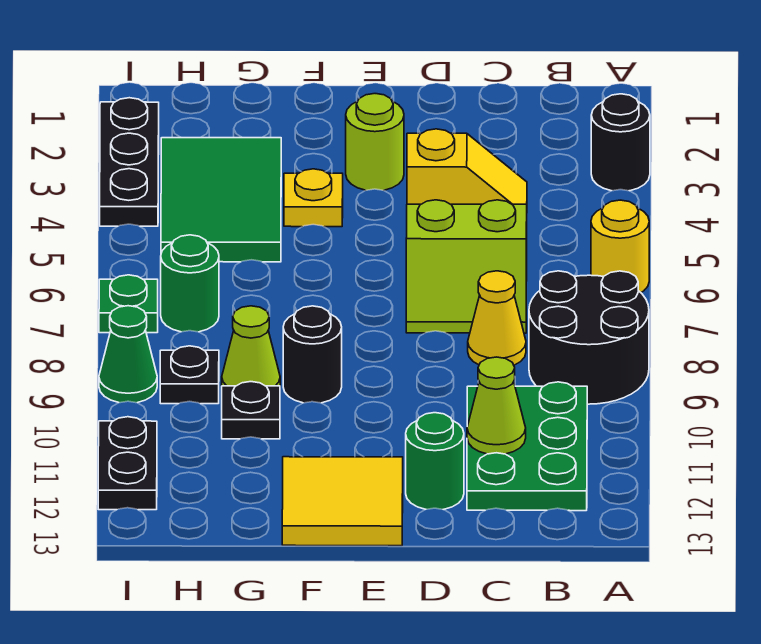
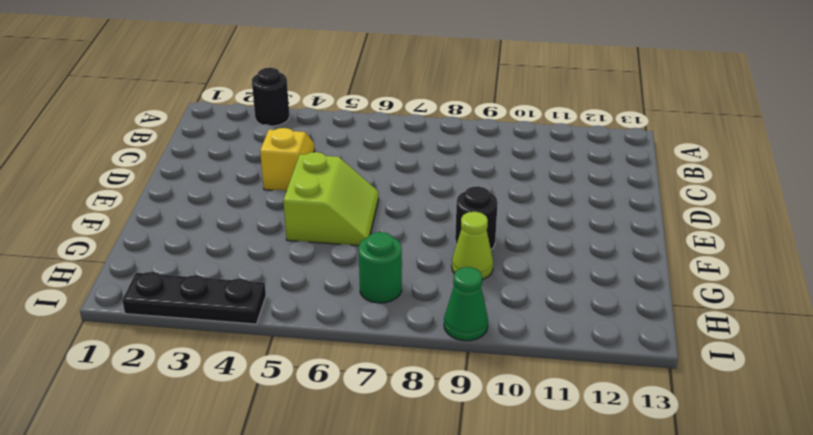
lime 2x2 slope [283,152,379,246] -> lime 2x2 slope moved to [406,200,527,333]
none -> yellow 1x1 round brick [591,200,649,292]
none -> black 2x2 round brick [529,271,649,404]
none -> green 2x3 plate [467,382,587,511]

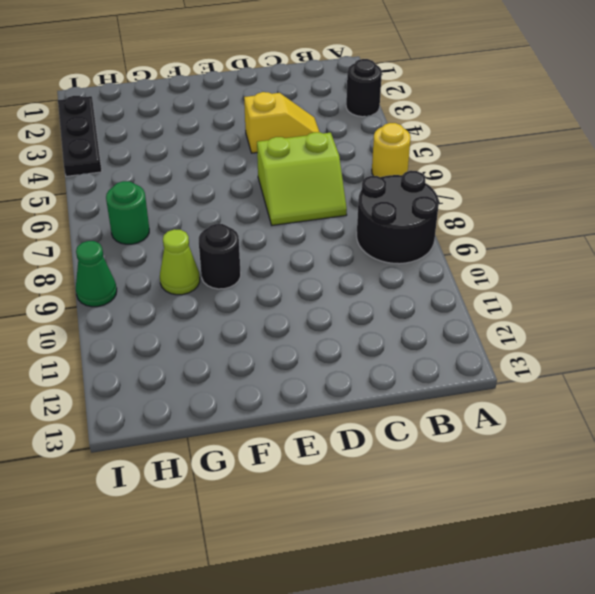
none -> green 2x3 plate [467,382,587,511]
none -> yellow 1x1 cone [468,271,526,365]
none -> green 1x1 round brick [406,413,464,510]

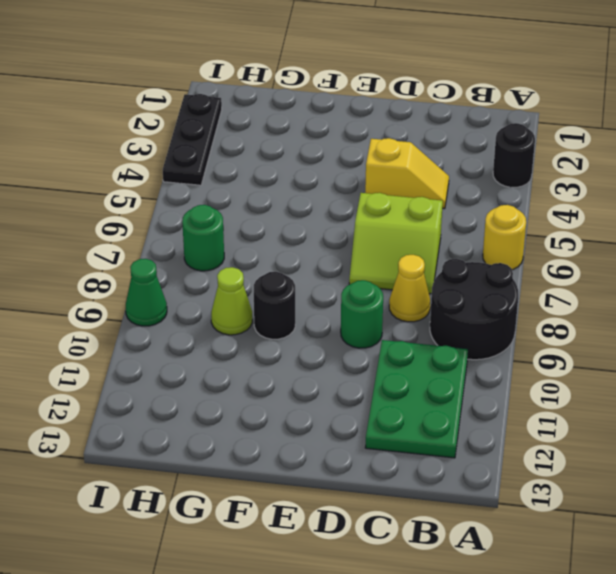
green 1x1 round brick [341,280,383,348] -> green 1x1 round brick moved to [406,413,464,510]
none -> lime 1x1 round brick [346,94,404,190]
none -> yellow 2x2 tile [282,457,403,546]
none -> yellow 1x1 plate [284,169,343,227]

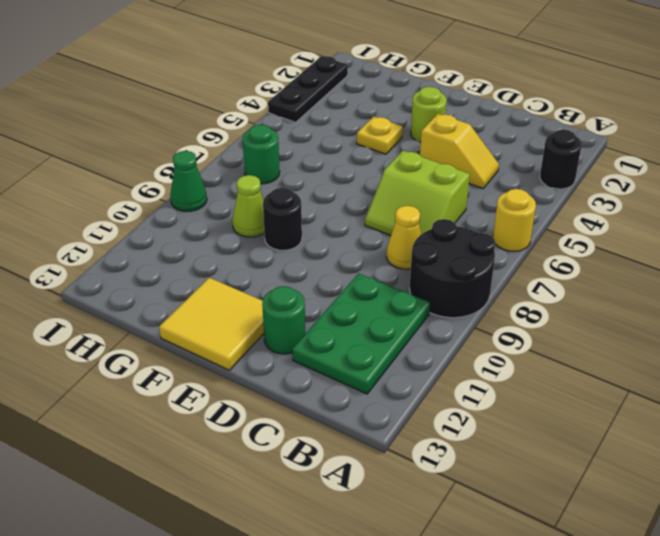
none -> green 2x3 tile [161,138,281,262]
none -> black 1x1 plate [222,382,280,439]
none -> black 1x1 plate [160,346,219,404]

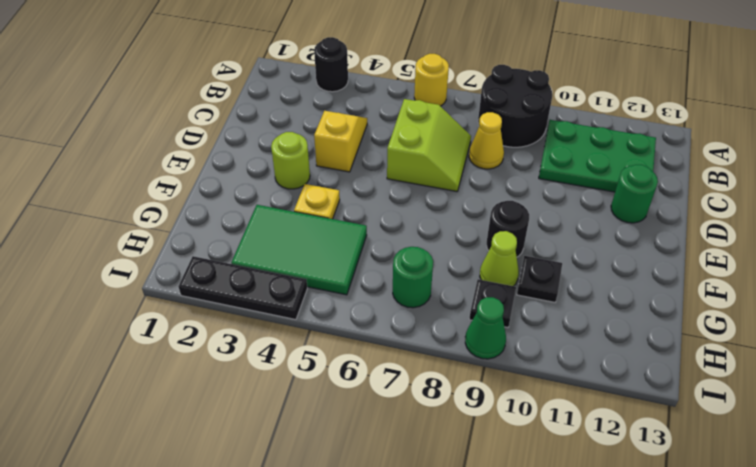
none -> yellow 2x2 tile [282,457,403,546]
none -> green 1x1 plate [99,275,158,333]
none -> black 1x2 plate [98,417,157,510]

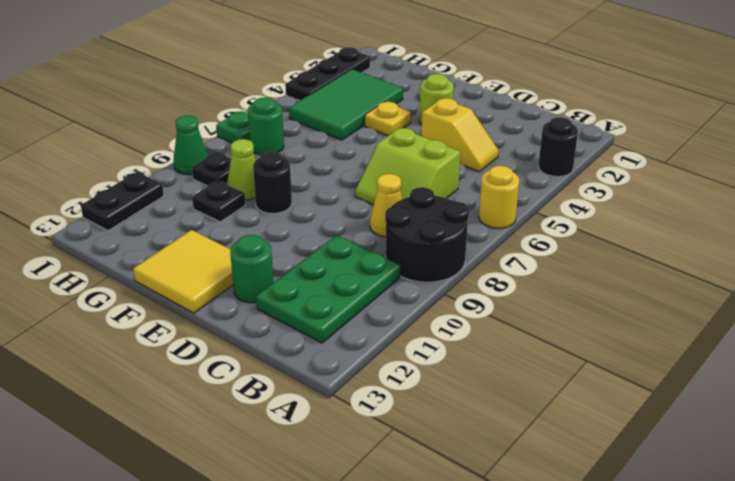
none -> lime 1x1 cone [467,357,526,454]

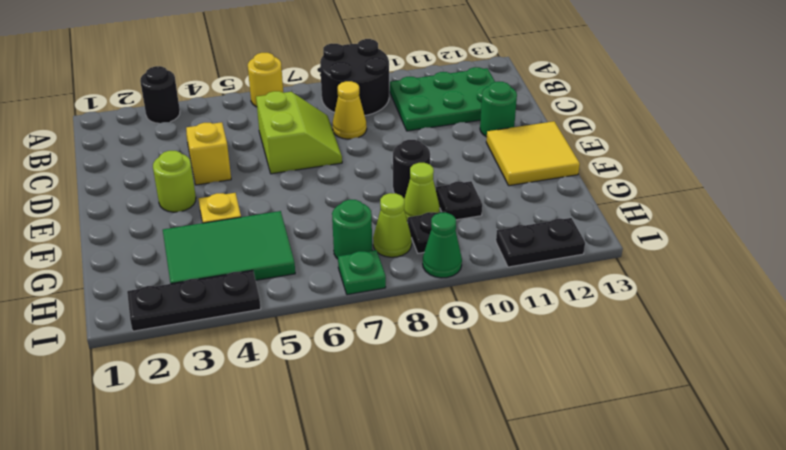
lime 1x1 cone [373,193,412,257] -> lime 1x1 cone moved to [467,357,526,454]

